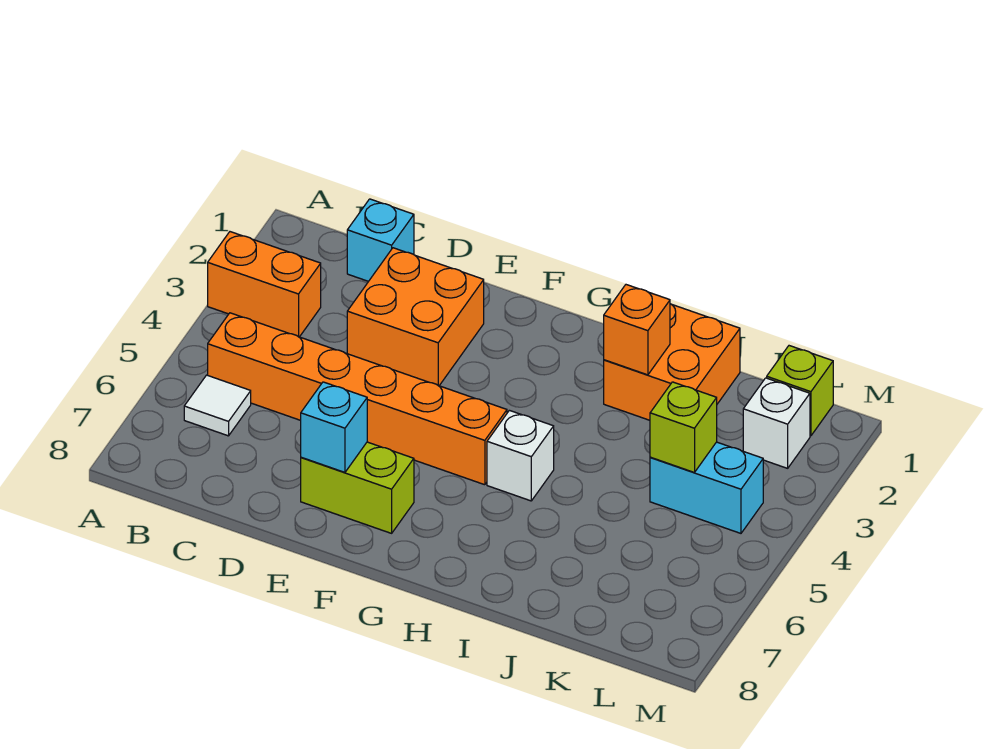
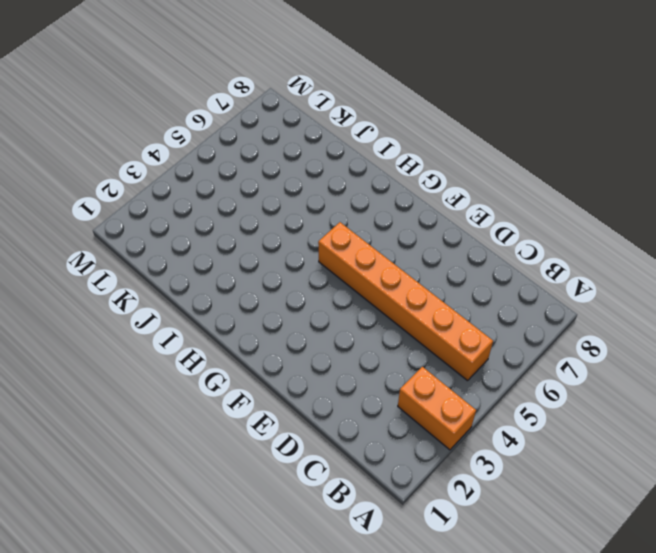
none -> white 1x1 tile [184,375,251,436]
none -> cyan 1x1 brick [347,199,414,281]
none -> orange 2x2 brick [347,248,484,386]

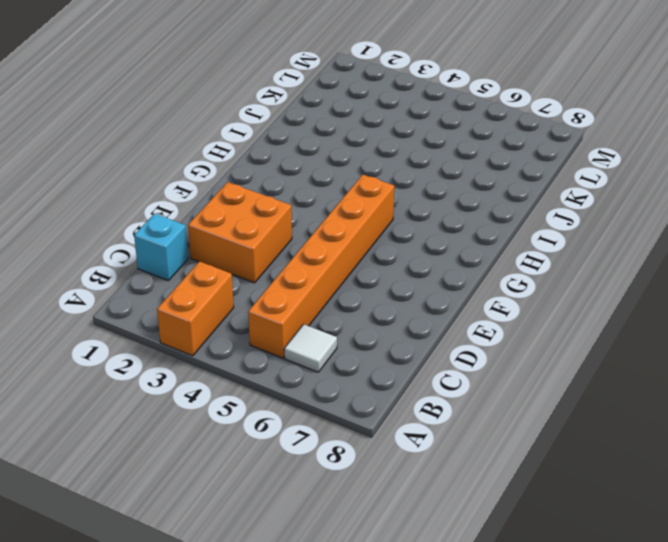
none -> lime 1x2 brick [301,442,414,533]
none -> white 1x1 brick [487,410,554,501]
none -> orange 2x2 brick [604,304,740,420]

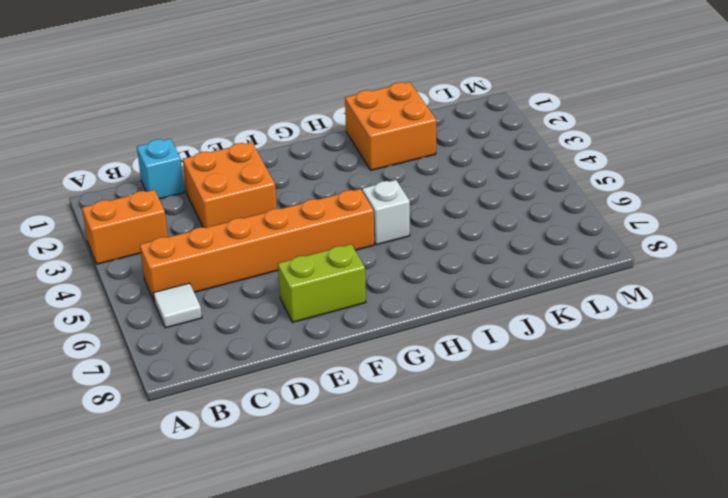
none -> cyan 1x2 brick [650,442,763,533]
none -> lime 1x1 brick [767,346,833,436]
none -> white 1x1 brick [743,378,810,468]

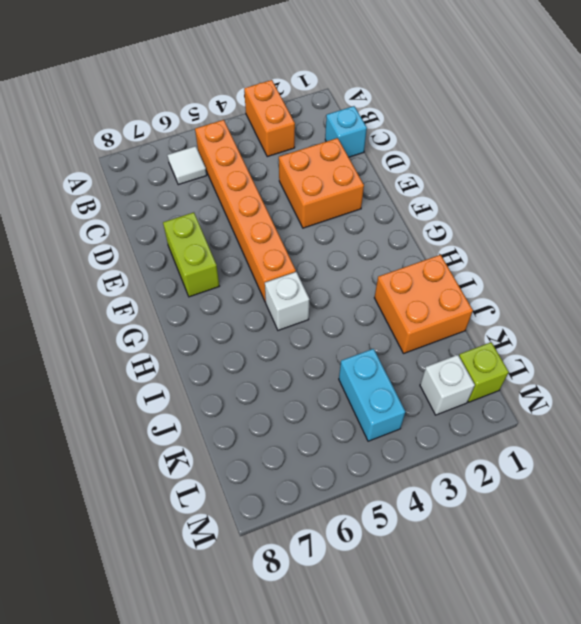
none -> cyan 1x1 brick [301,382,367,472]
none -> orange 1x1 brick [604,285,670,375]
none -> lime 1x1 brick [650,382,717,473]

